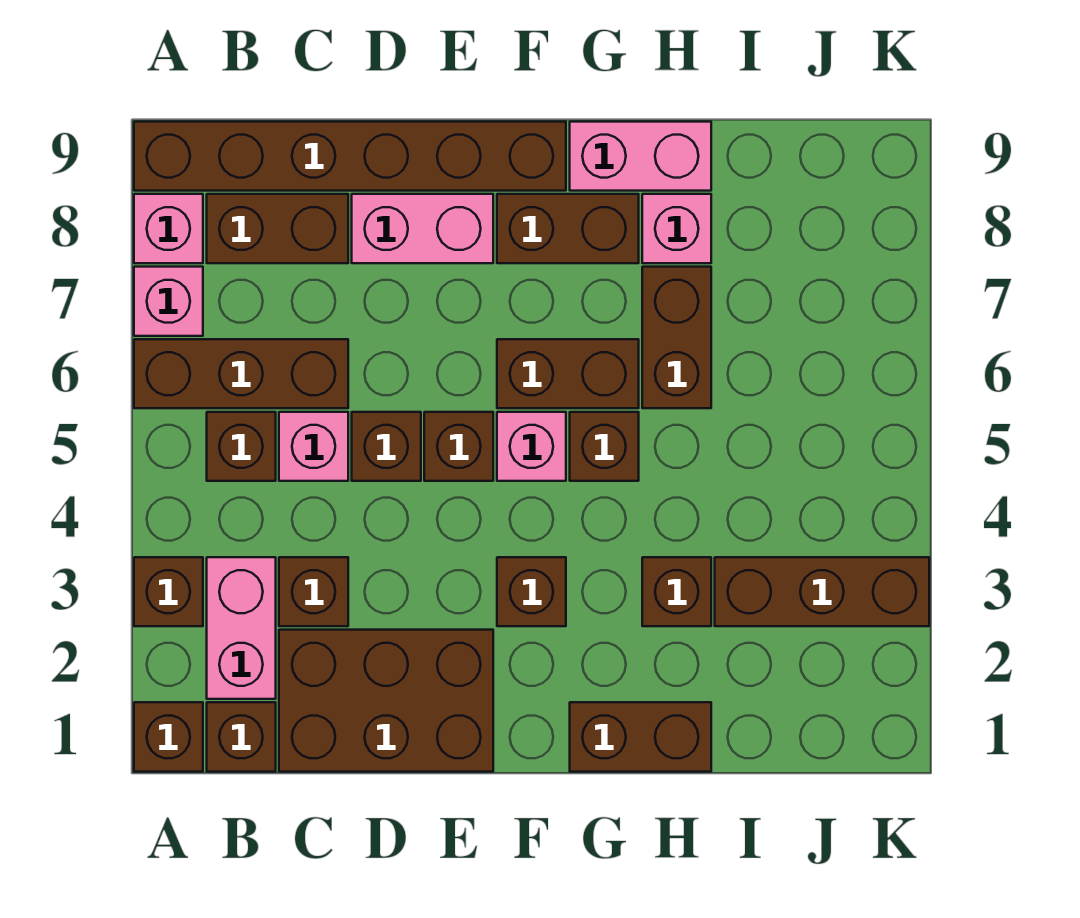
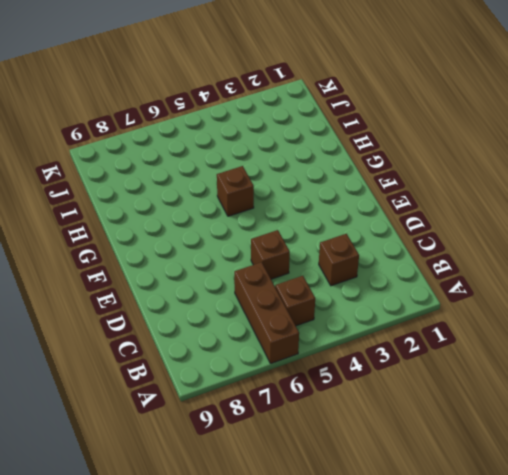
none -> brown 1x1 brick [134,702,203,772]
none -> brown 1x1 brick [134,557,203,626]
none -> pink 1x1 brick [134,267,203,336]

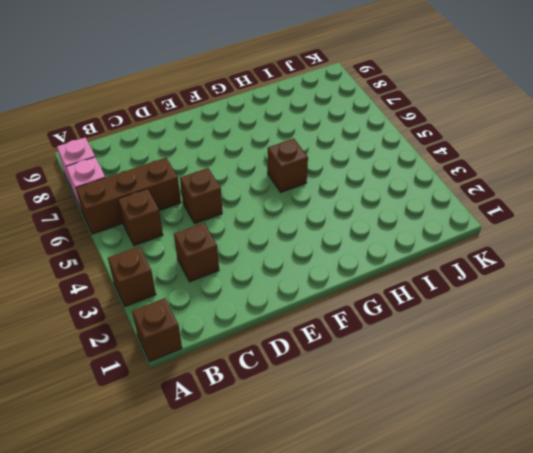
none -> brown 1x6 brick [134,122,566,191]
none -> brown 1x1 brick [207,702,276,772]
none -> pink 1x2 brick [207,557,276,699]

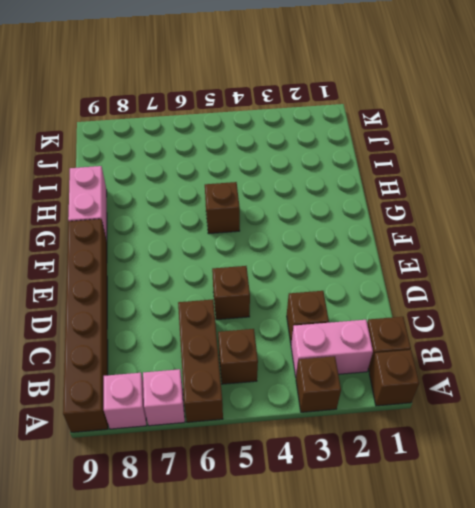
none -> brown 1x2 brick [207,194,348,263]
none -> brown 2x3 brick [279,630,493,772]
none -> pink 1x1 brick [279,412,348,481]

